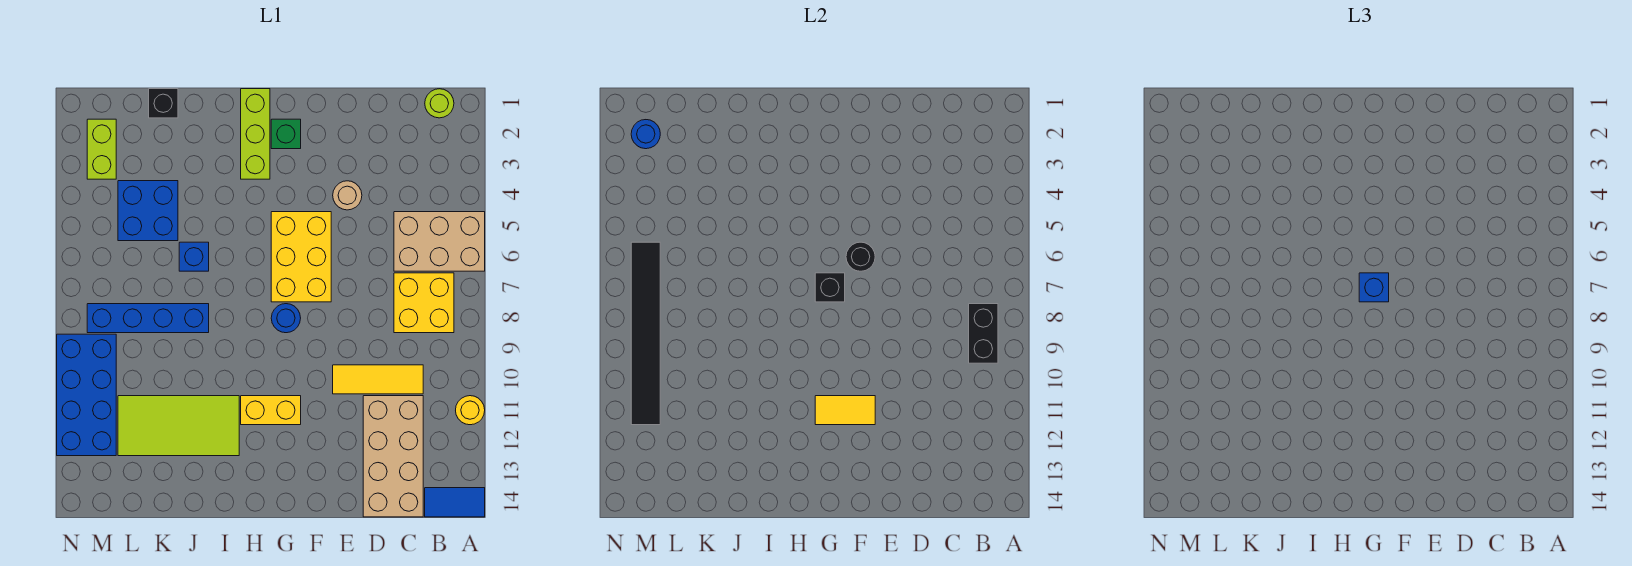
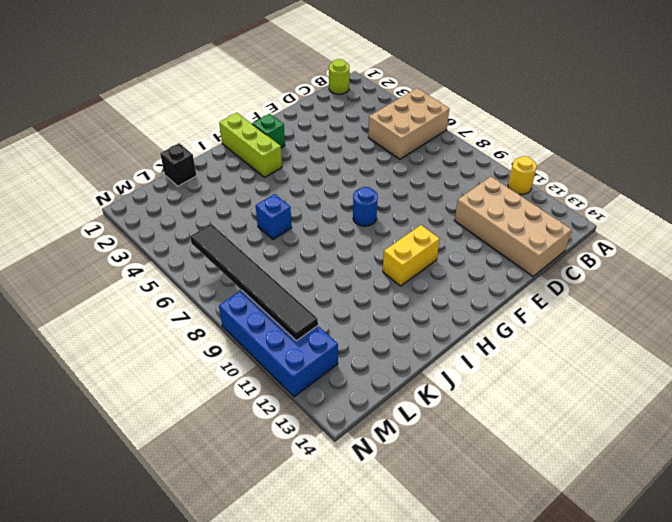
none -> blue 1x2 tile [425,488,485,517]
none -> yellow 2x2 brick [394,273,454,333]
none -> yellow 1x3 tile [333,365,423,394]

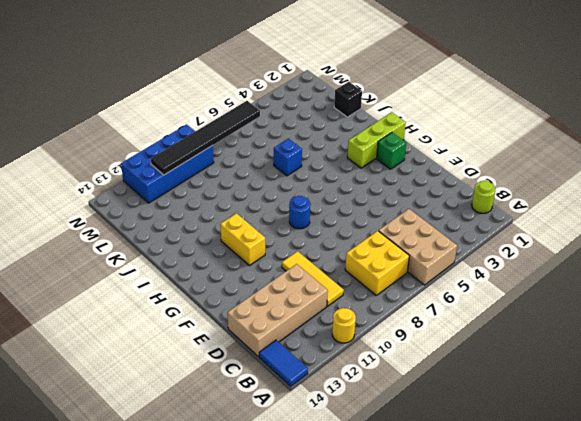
none -> tan 1x1 round brick [333,181,362,210]
none -> yellow 2x3 brick [271,212,331,302]
none -> lime 2x4 tile [118,396,239,456]

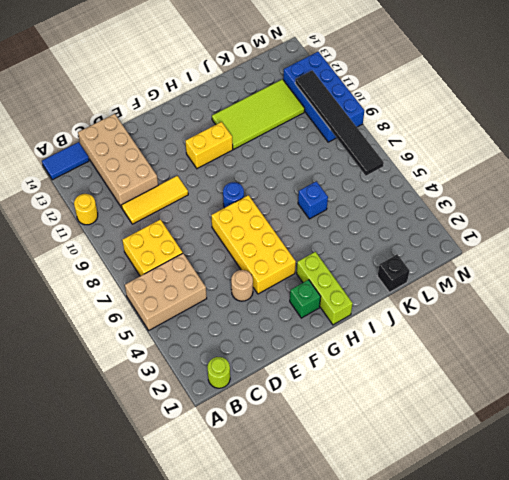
yellow 2x4 brick [211,195,296,294] -> yellow 2x3 brick [271,212,331,302]
none -> blue 1x4 brick [87,304,209,333]
none -> blue 2x2 brick [118,181,178,241]
none -> lime 1x2 brick [87,119,116,179]

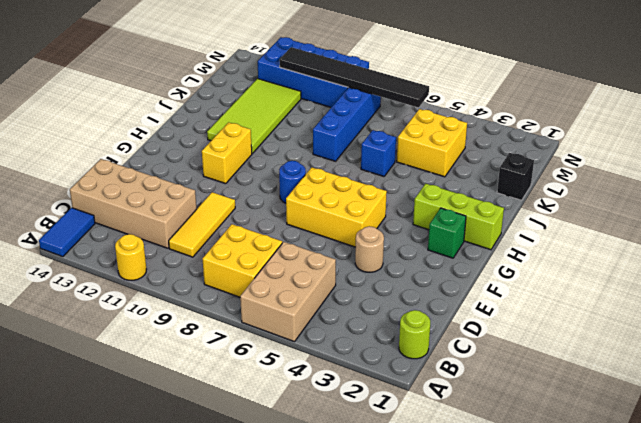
yellow 2x2 brick [397,109,467,177] -> blue 2x2 brick [118,181,178,241]
none -> lime 1x2 brick [87,119,116,179]
none -> black 1x2 brick [969,304,998,363]
none -> black 1x1 round brick [846,242,875,271]

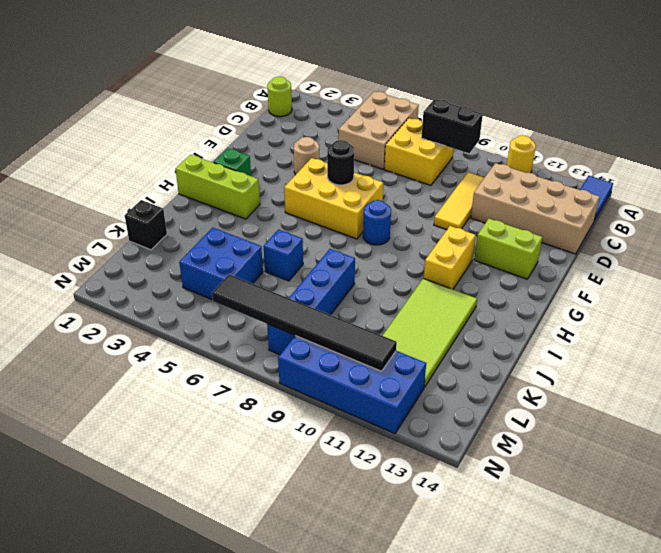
lime 1x2 brick [474,219,542,279] -> lime 1x2 brick moved to [87,119,116,179]
none -> yellow 1x2 tile [815,396,875,425]
none -> black 1x1 brick [815,273,845,302]
none -> blue 1x1 round brick [631,120,660,149]

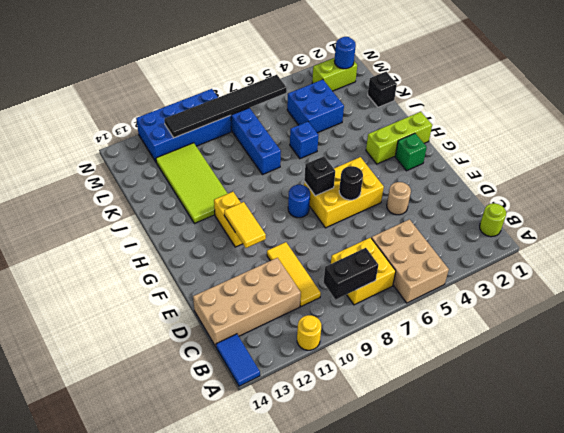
none -> blue 1x1 brick [1359,273,1389,302]

